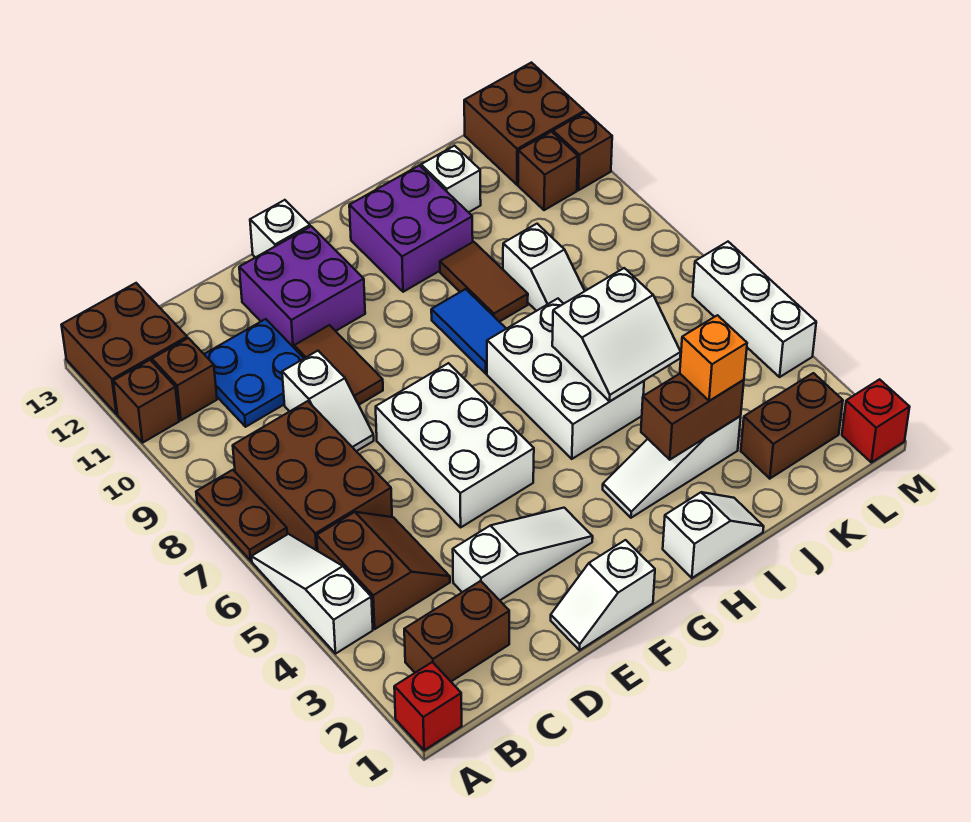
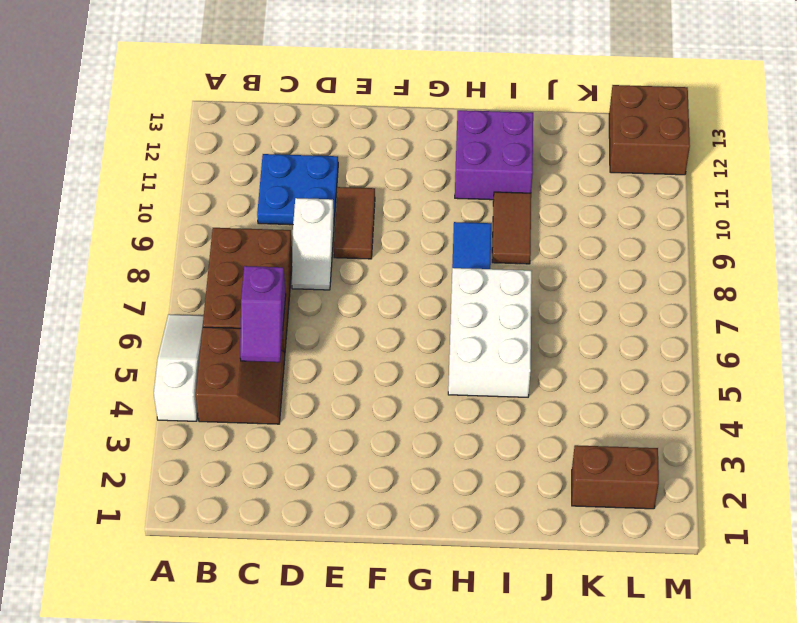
purple 1x2 slope [240,266,286,362] -> none
none -> red 1x1 brick [394,662,462,750]
none -> brown 1x2 plate [196,470,287,561]
none -> brown 1x1 brick [113,360,179,442]
none -> brown 2x2 brick [62,283,187,414]

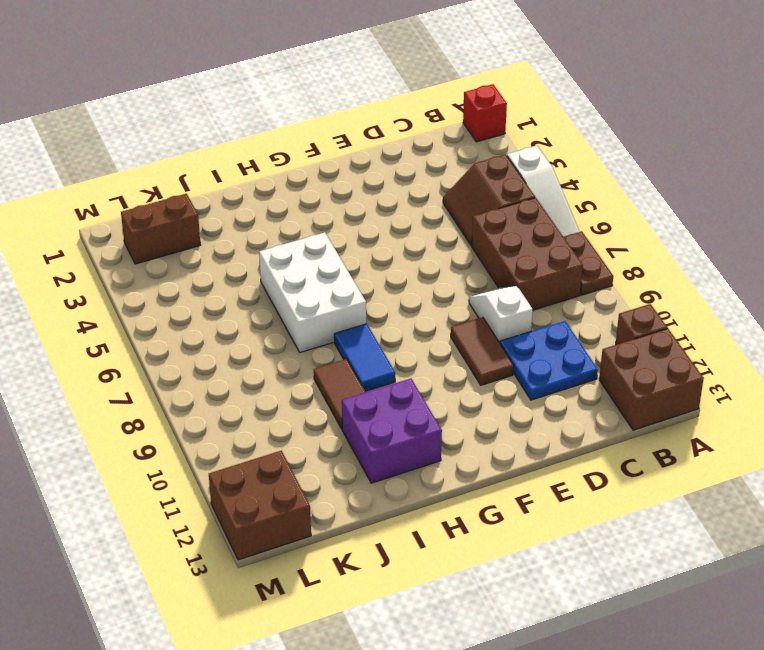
none -> brown 1x2 brick [404,581,509,681]
none -> brown 1x1 brick [152,338,217,420]
none -> white 1x3 slope [453,508,593,600]
none -> white 1x2 slope [551,540,655,650]

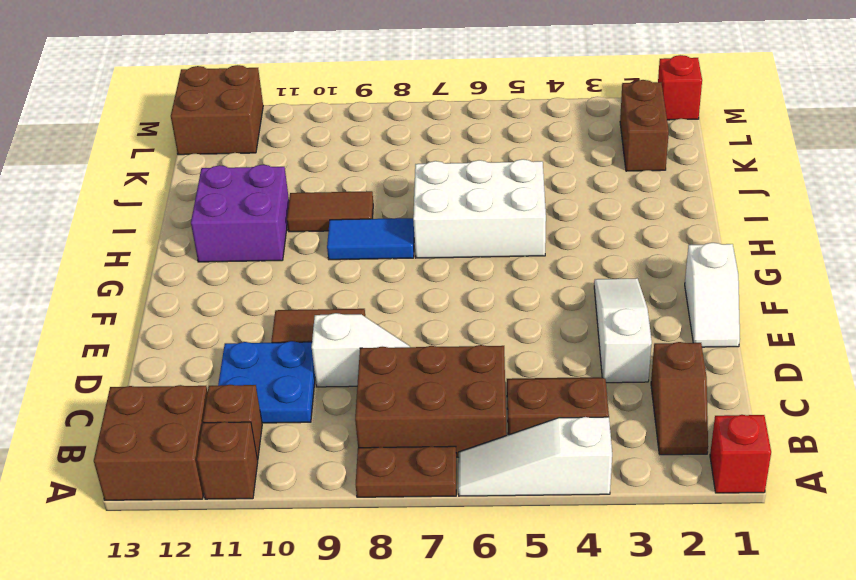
brown 1x2 slope [651,342,708,455] -> brown 1x2 brick [404,581,509,681]
none -> white 2x3 brick [376,363,534,527]
none -> purple 2x2 brick [239,226,365,347]
none -> white 1x1 brick [250,200,310,258]
none -> white 1x2 slope [663,492,764,578]

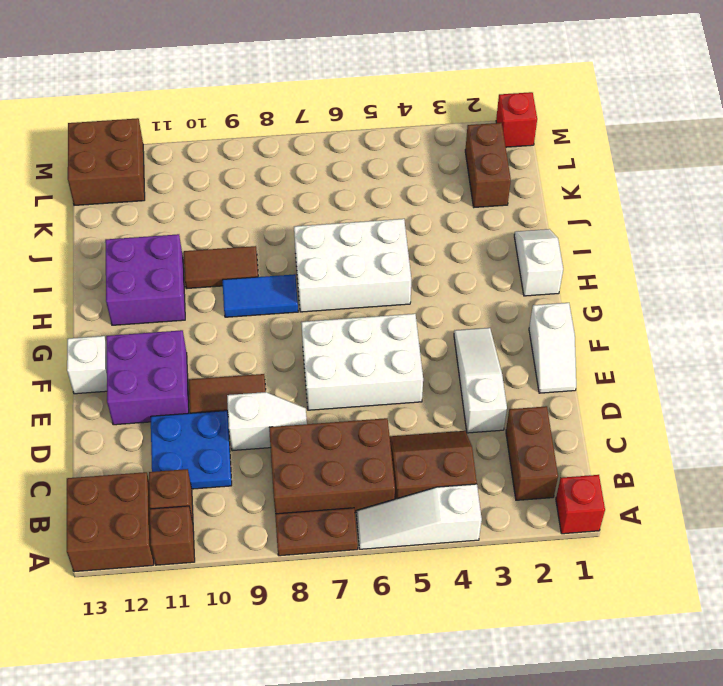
none -> white 1x3 slope [603,416,741,518]
none -> white 1x2 slope [503,224,584,311]
none -> white 1x1 brick [421,146,481,212]
none -> brown 1x1 brick [518,132,578,210]

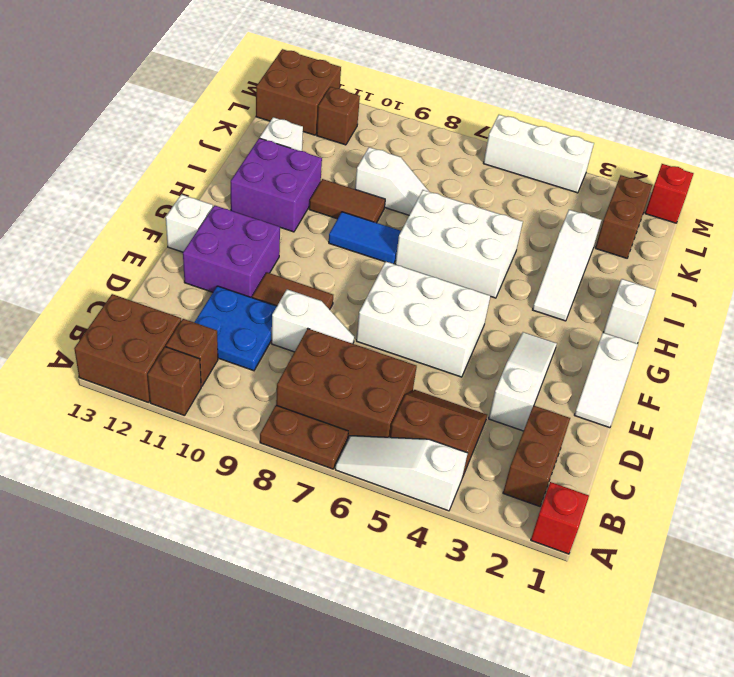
none -> brown 1x1 brick [553,112,612,190]
none -> brown 1x2 brick [641,374,744,460]
none -> white 2x2 slope [552,268,681,401]
none -> orange 1x1 brick [680,315,747,401]

